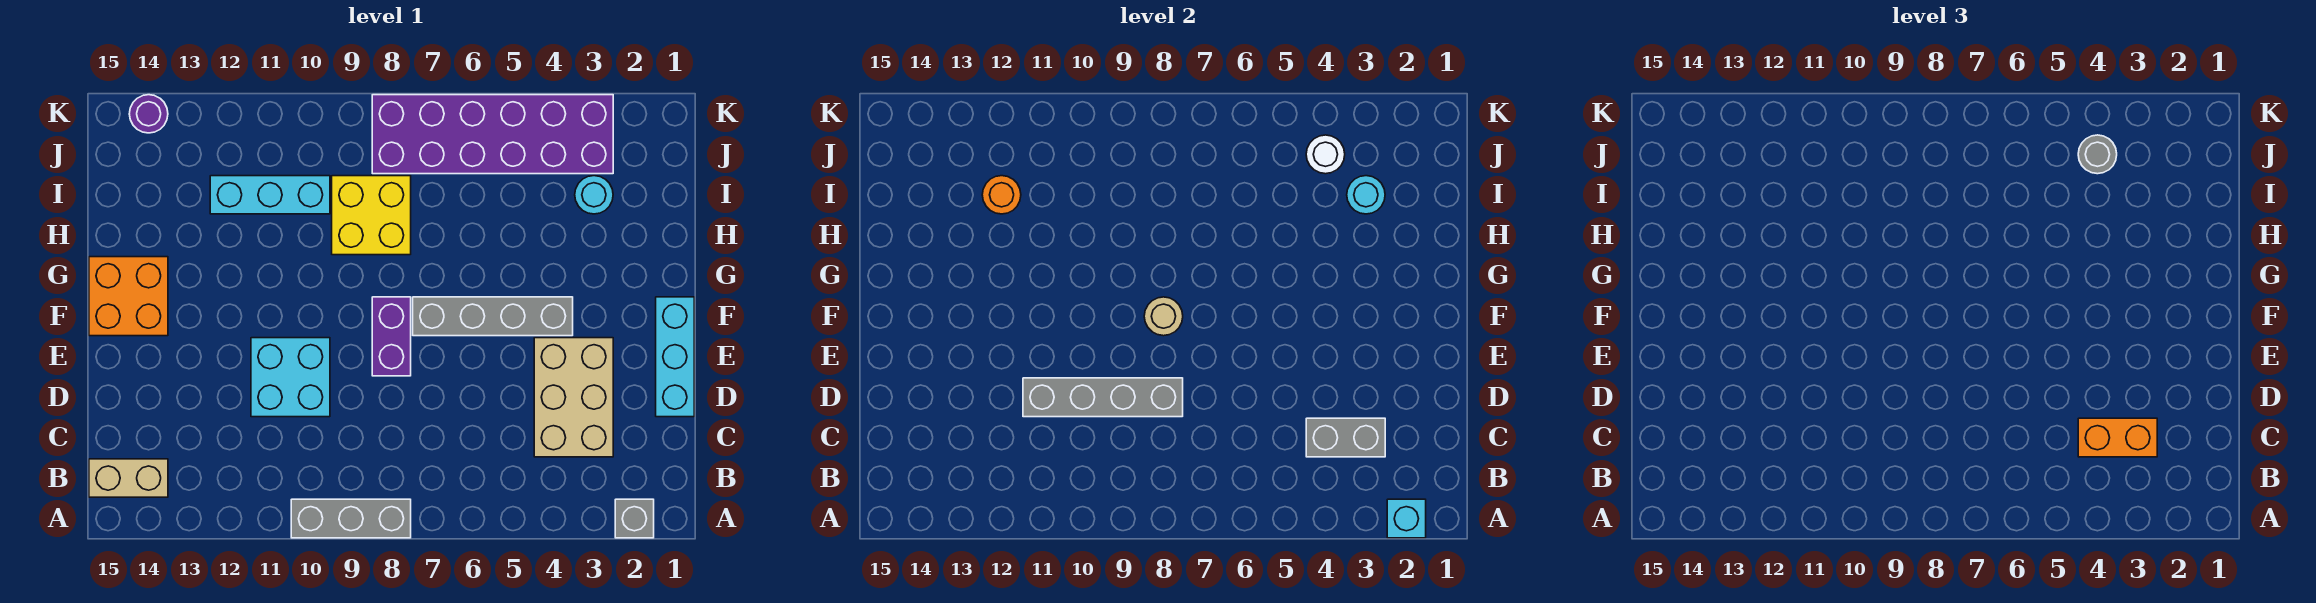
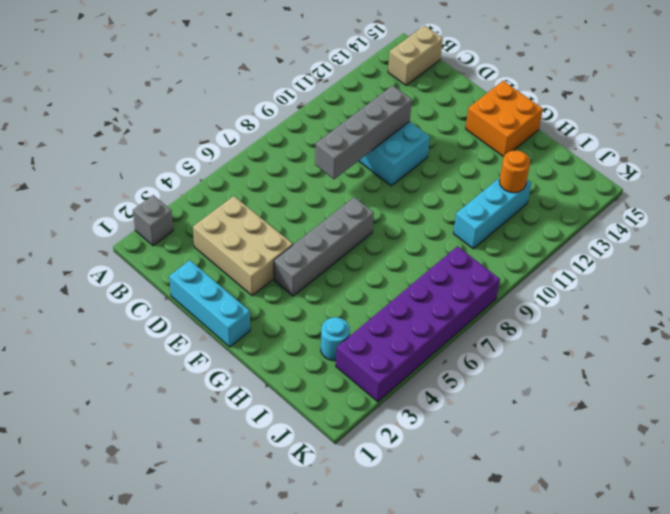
none -> grey 1x3 brick [291,499,411,538]
none -> purple 1x2 brick [372,297,411,376]
none -> yellow 2x2 brick [332,176,411,255]

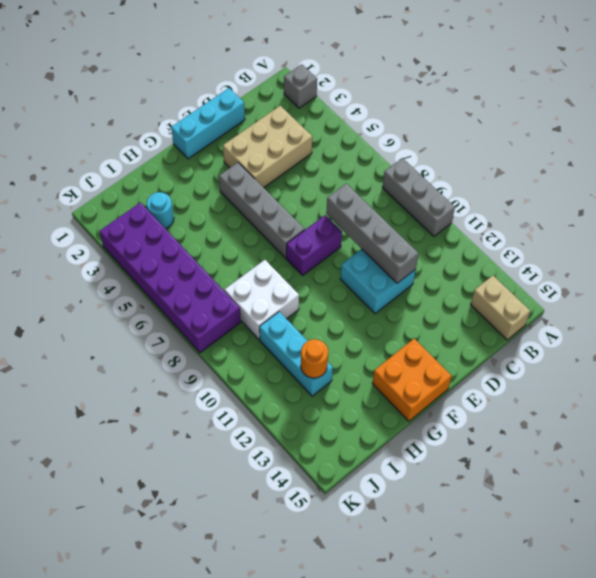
white 2x2 brick [224,260,299,340] -> yellow 2x2 brick [332,176,411,255]
none -> purple 1x1 round brick [129,95,168,133]
none -> cyan 1x1 brick [1387,499,1426,538]
none -> grey 1x2 brick [1306,418,1385,457]

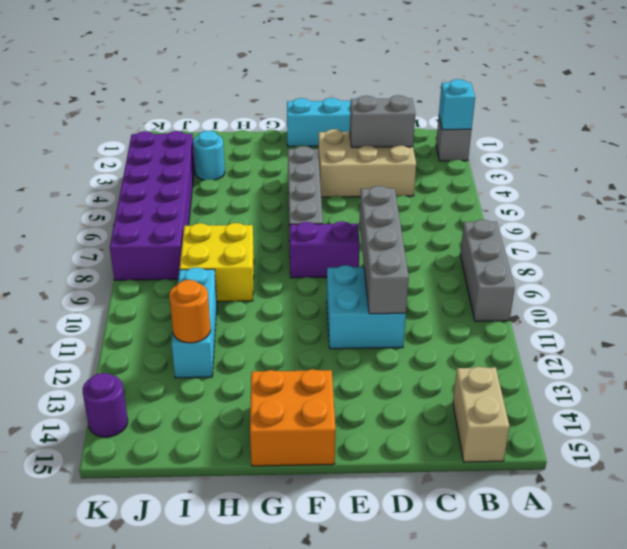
grey 1x2 brick [350,95,415,147] -> grey 1x2 brick turned to [1306,418,1385,457]
none -> tan 1x1 round brick [1144,297,1183,336]
none -> cyan 1x1 round brick [1347,176,1385,214]
none -> white 1x1 round brick [1306,135,1345,174]

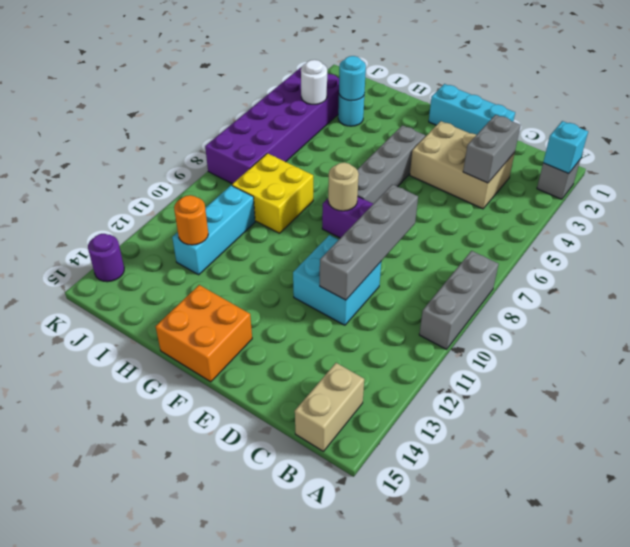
none -> orange 1x2 brick [2078,418,2157,457]
none -> grey 1x1 round brick [2078,135,2117,174]

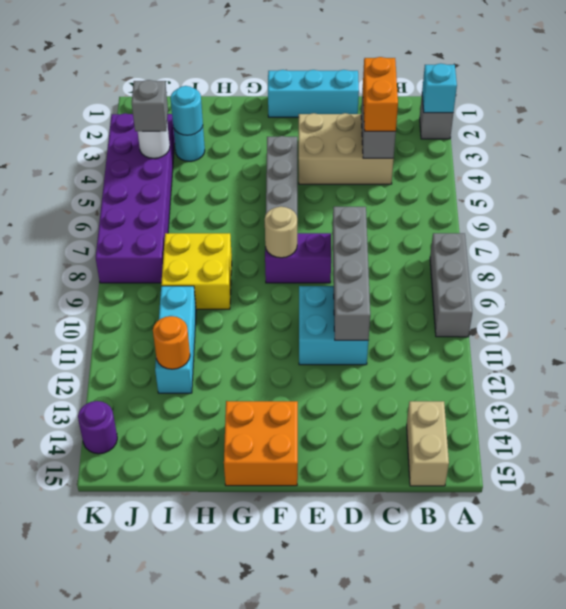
grey 1x1 brick [132,80,168,131] -> grey 1x1 round brick [2078,135,2117,174]

